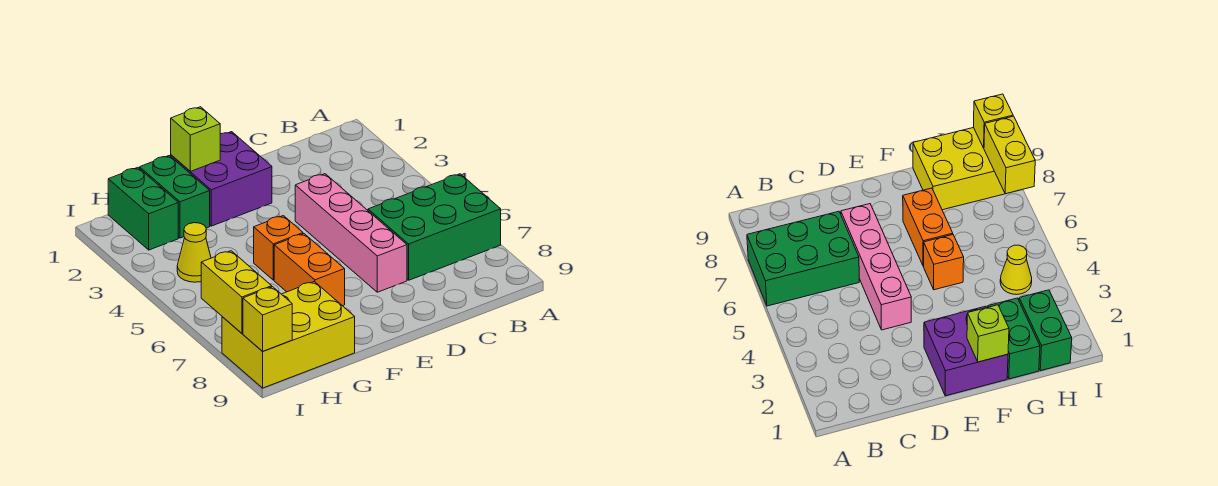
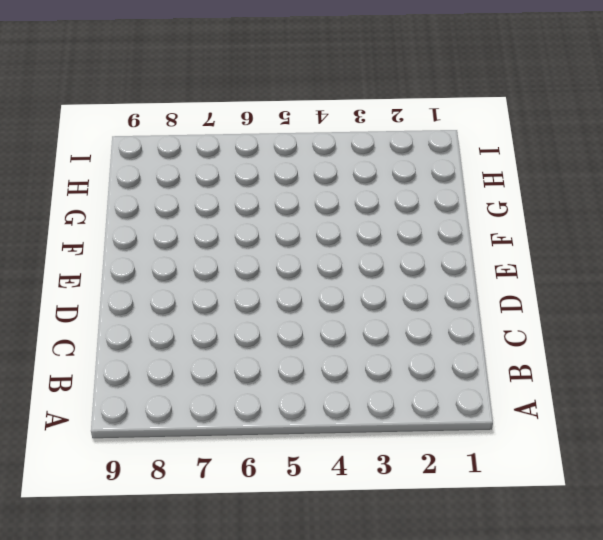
none -> green 2x3 brick [368,174,501,280]
none -> pink 1x4 brick [295,174,407,292]
none -> purple 2x2 brick [171,132,272,226]

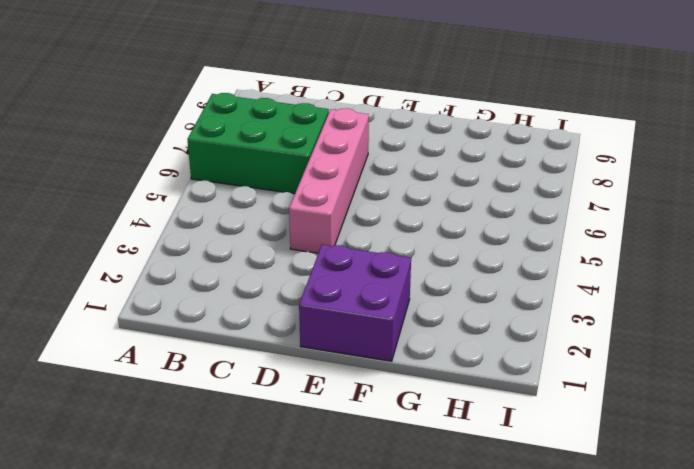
none -> orange 1x1 brick [254,216,303,280]
none -> orange 1x2 brick [274,234,345,306]
none -> green 1x2 brick [140,156,210,238]

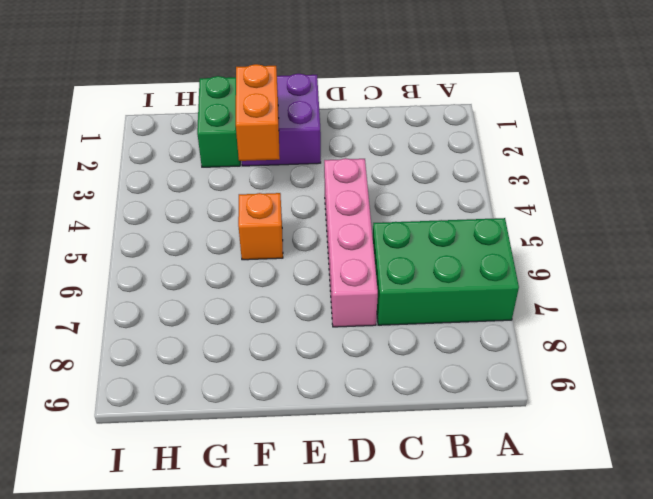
orange 1x2 brick [236,64,280,161] -> orange 1x2 brick moved to [274,234,345,306]
none -> yellow 2x3 brick [222,282,355,388]
none -> green 1x2 brick [108,168,178,250]
none -> yellow 1x1 cone [177,223,211,282]

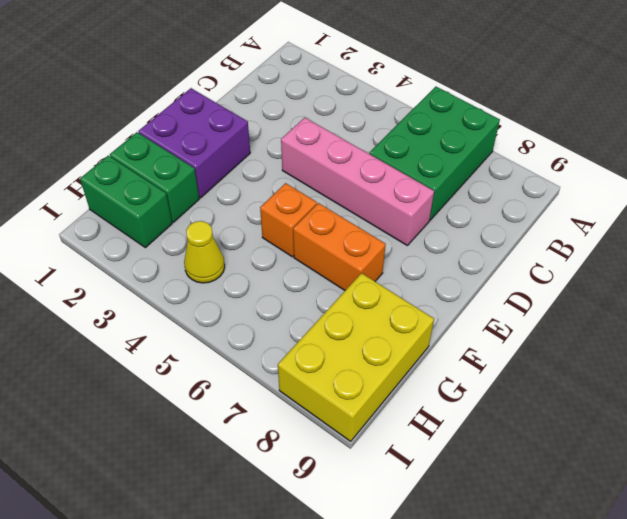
none -> lime 1x1 brick [171,107,220,171]
none -> yellow 1x2 brick [201,251,272,333]
none -> yellow 1x1 brick [243,287,292,351]

